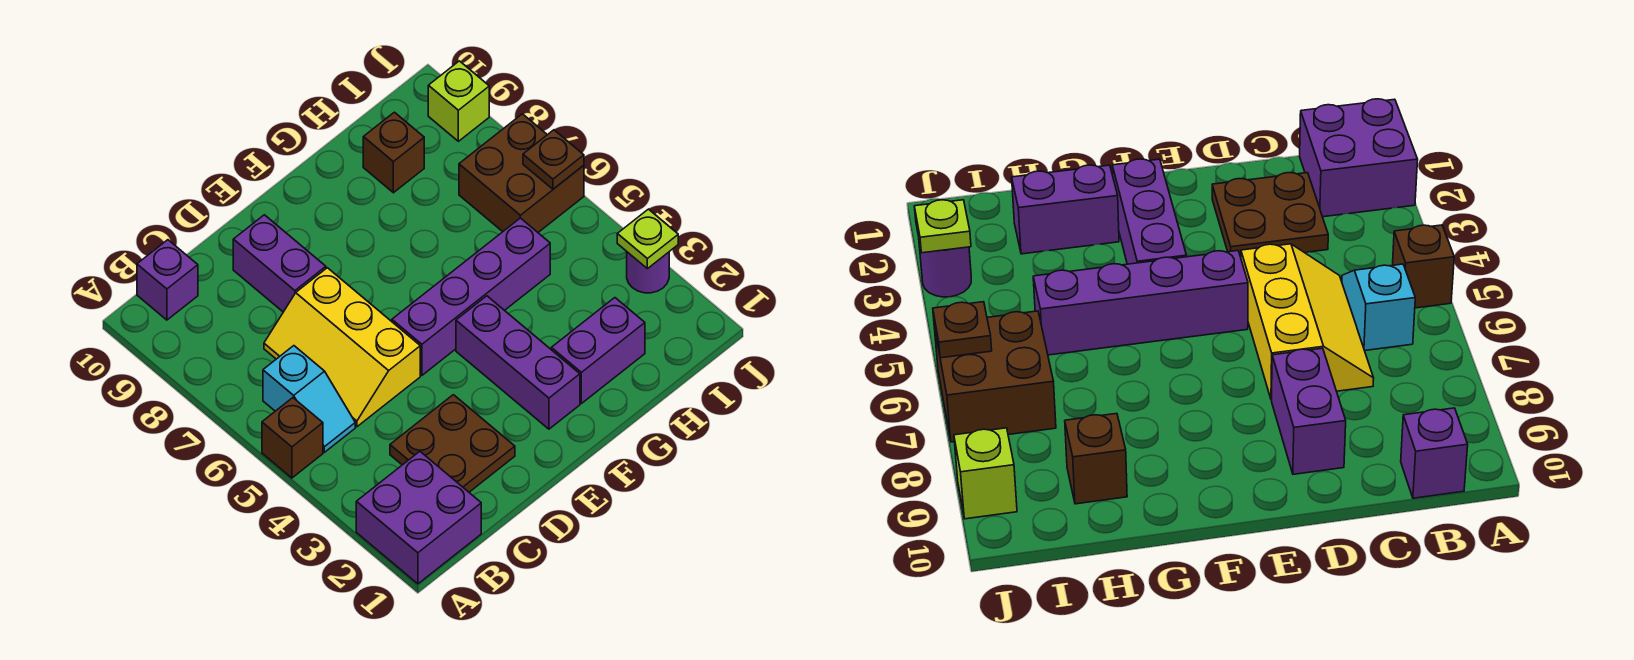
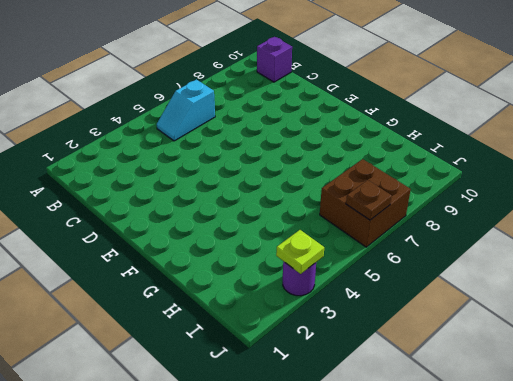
none -> purple 2x2 brick [356,451,481,584]
none -> brown 1x1 brick [262,398,323,478]
none -> brown 2x2 plate [390,395,515,492]

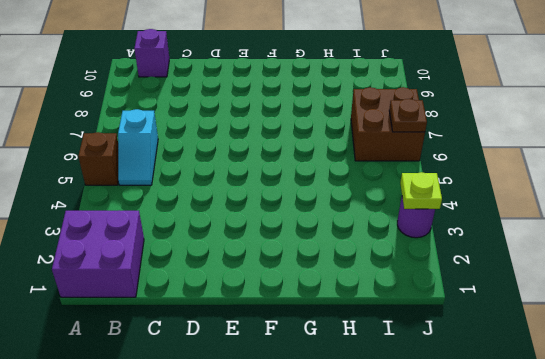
none -> brown 2x2 plate [390,395,515,492]
none -> yellow 2x3 slope [264,268,420,427]
none -> purple 1x2 brick [233,215,326,312]

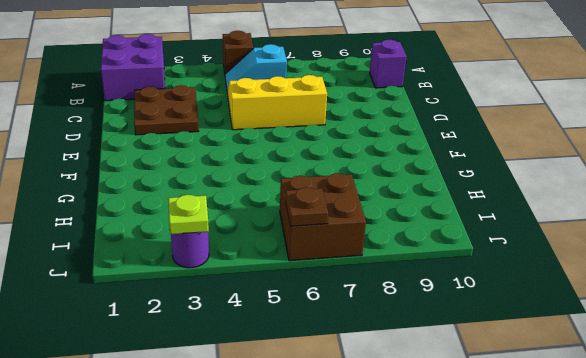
none -> purple 1x2 brick [233,215,326,312]
none -> purple 1x4 brick [392,218,550,375]
none -> purple 1x3 brick [456,296,580,429]

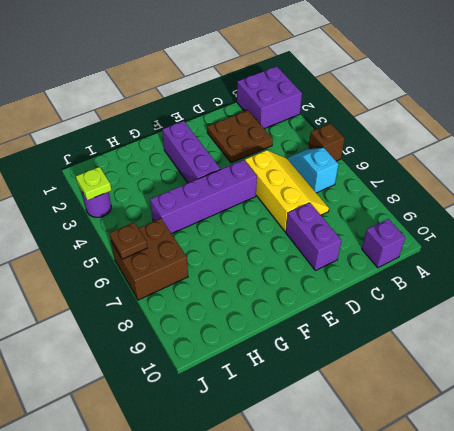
none -> purple 1x2 brick [551,298,645,403]
none -> brown 1x1 brick [363,112,424,193]
none -> lime 1x1 brick [428,61,489,141]

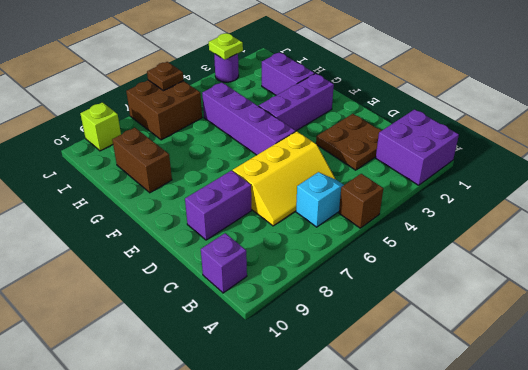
brown 1x2 brick [112,128,172,193] -> brown 1x1 brick [363,112,424,193]

